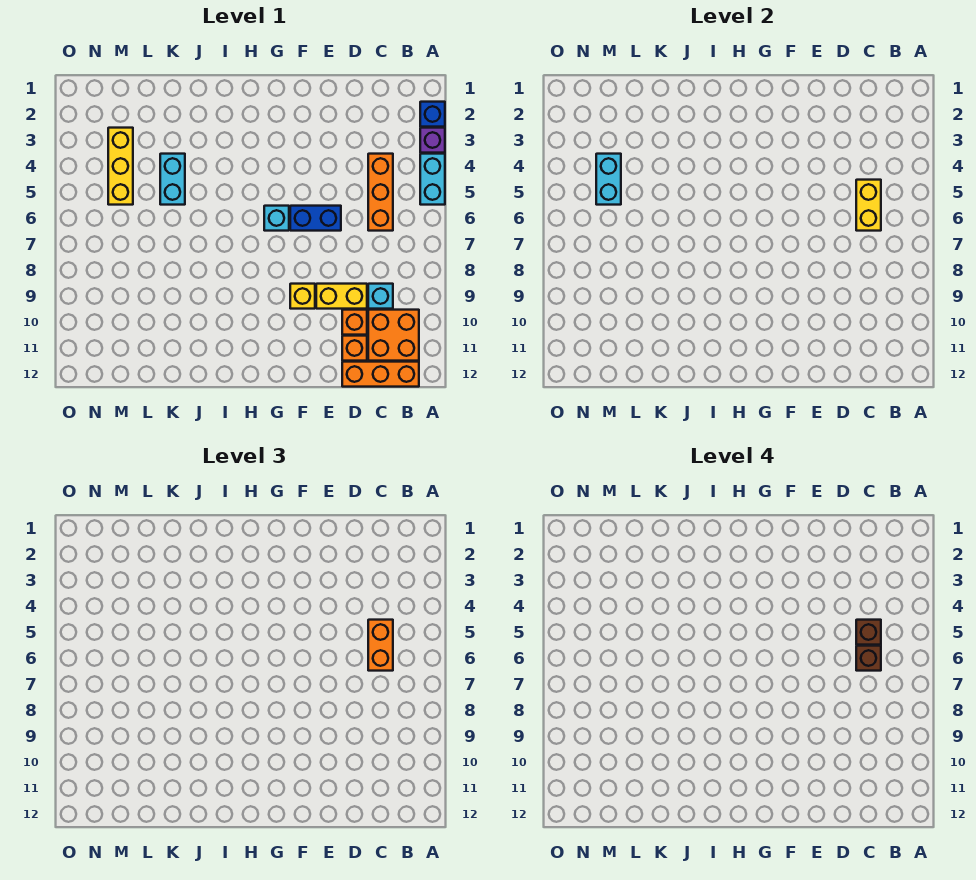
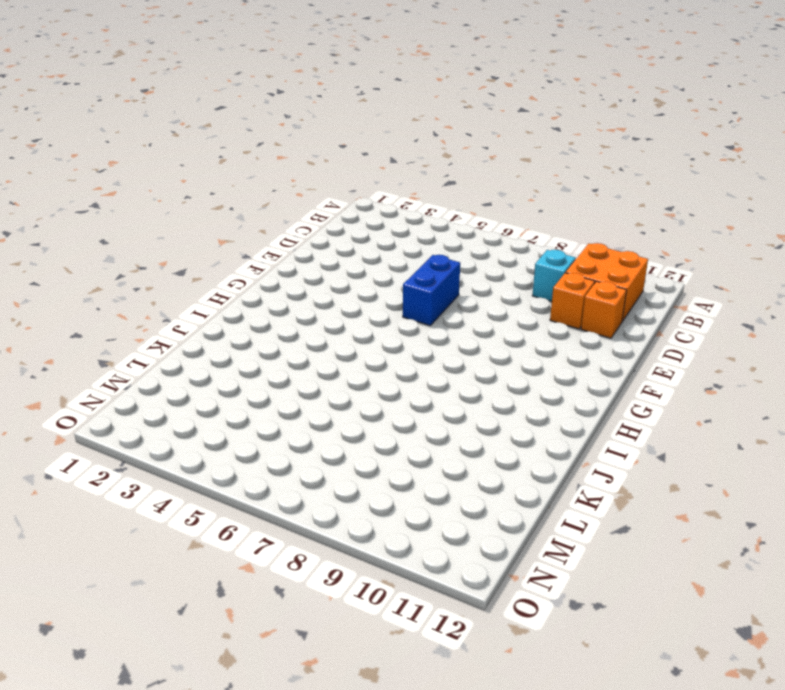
none -> blue 1x1 brick [420,102,445,127]
none -> purple 1x1 brick [420,128,445,153]
none -> cyan 1x2 brick [420,154,445,205]

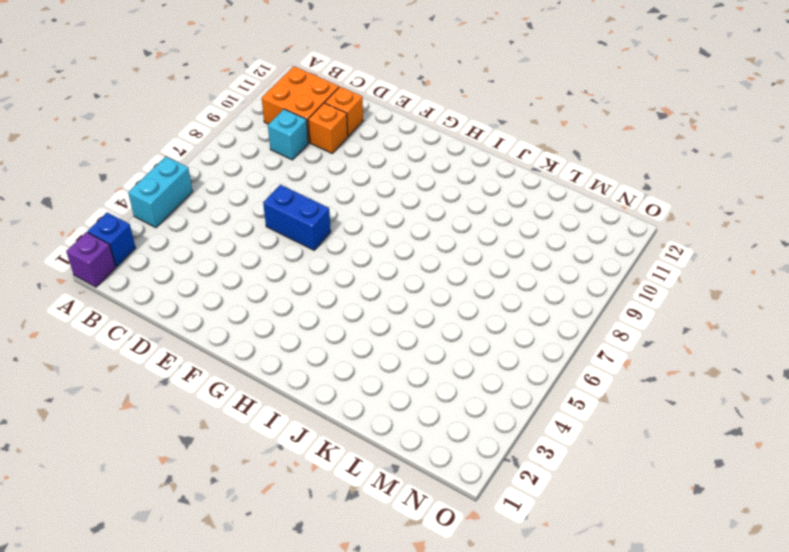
purple 1x1 brick [66,232,116,287] -> purple 1x1 brick moved to [420,128,445,153]
none -> orange 1x3 brick [342,362,419,387]
none -> orange 1x3 brick [368,154,393,231]
none -> yellow 1x2 brick [316,284,367,309]

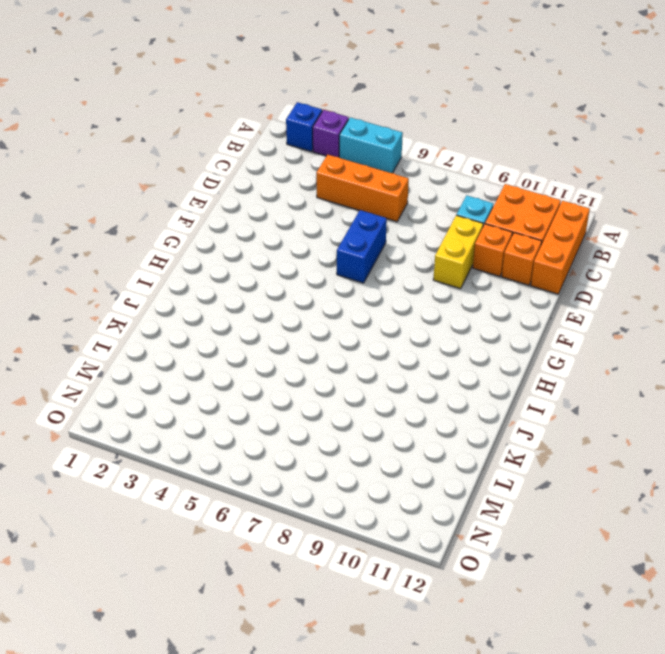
none -> yellow 1x1 brick [290,284,315,309]
none -> cyan 1x1 brick [264,206,289,231]
none -> cyan 1x2 brick [160,154,185,205]

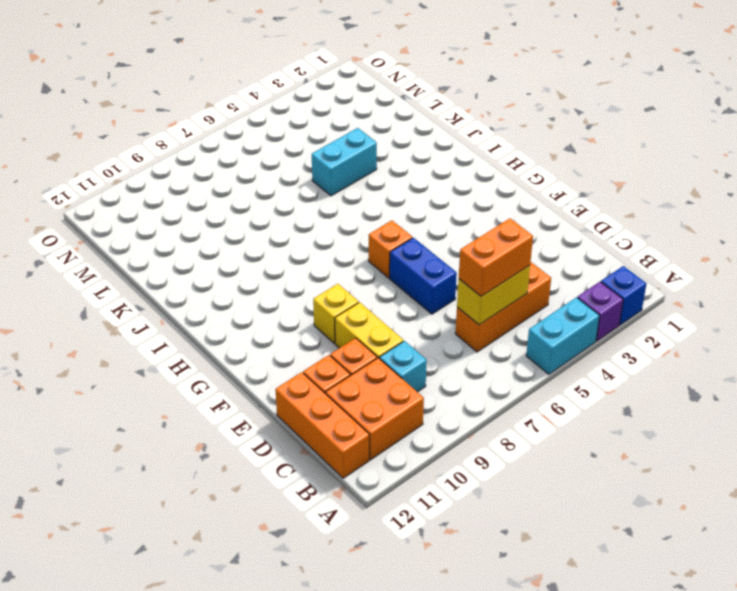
orange 1x1 brick [369,221,412,278] -> cyan 1x1 brick [264,206,289,231]
none -> yellow 1x3 brick [108,128,133,205]
none -> cyan 1x2 brick [596,154,621,205]
none -> brown 1x1 brick [856,620,881,645]

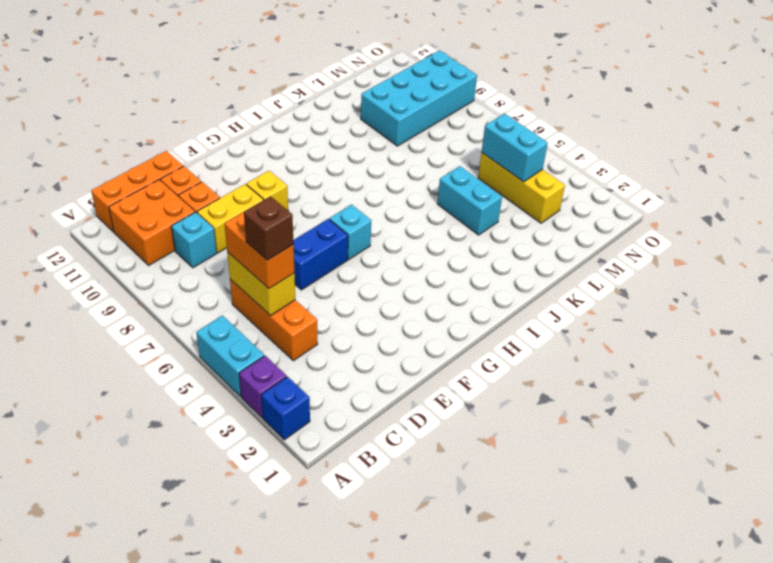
cyan 2x4 brick [361,50,477,146] -> none
none -> brown 1x1 brick [856,646,881,671]

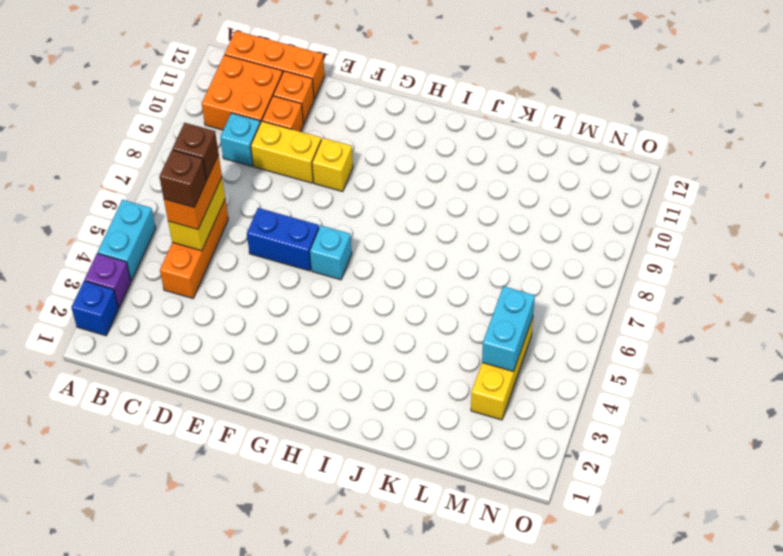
none -> cyan 1x2 brick [160,154,185,205]

